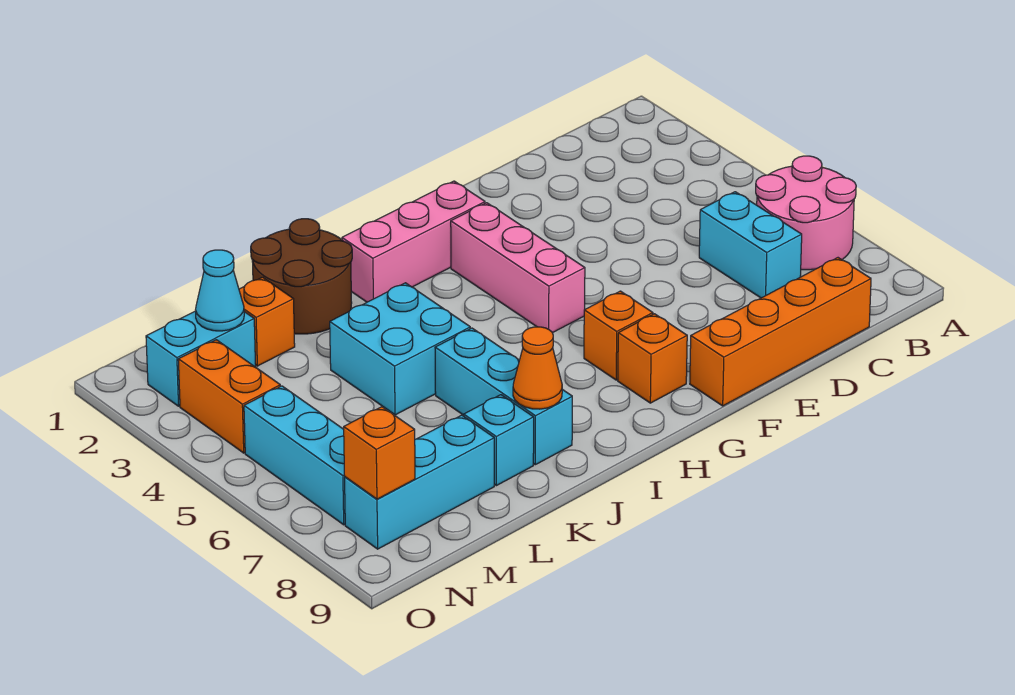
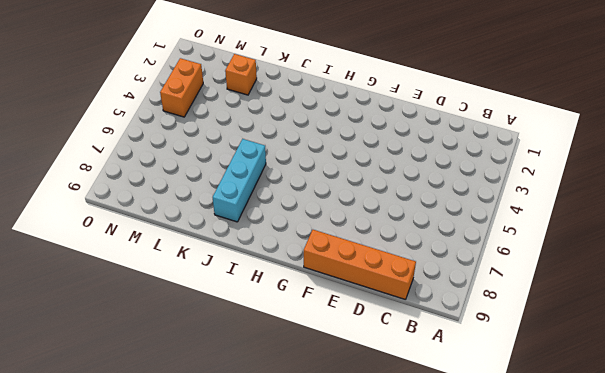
none -> pink 2x2 round brick [756,156,856,270]
none -> cyan 1x2 brick [699,192,802,298]
none -> pink 1x3 brick [342,181,485,302]

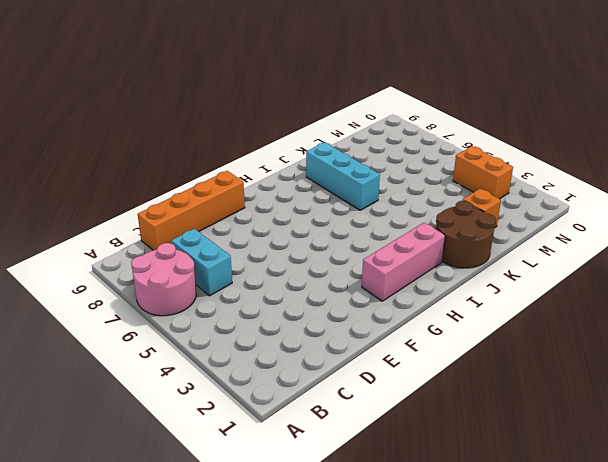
none -> pink 1x3 brick [451,203,585,333]
none -> orange 1x1 brick [584,291,653,380]
none -> orange 1x1 brick [618,314,687,403]

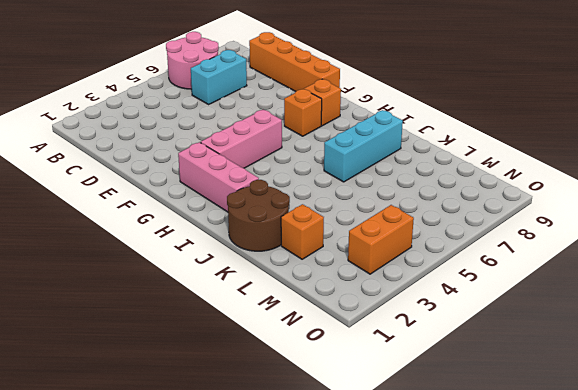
none -> cyan 2x2 brick [330,283,470,415]
none -> cyan 1x1 brick [464,395,534,486]
none -> cyan 1x3 brick [345,415,494,549]

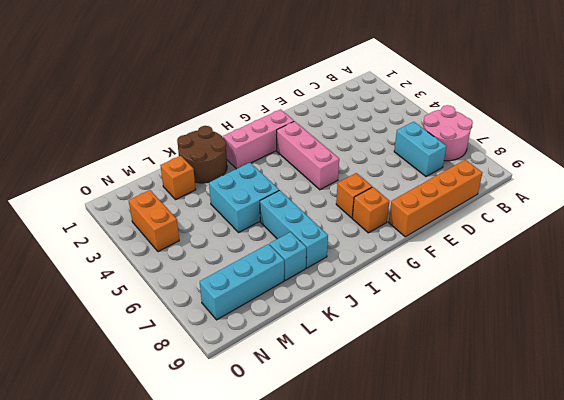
none -> cyan 1x2 brick [146,311,256,406]
none -> cyan 1x3 brick [244,386,345,525]
none -> orange 1x1 cone [513,327,562,409]

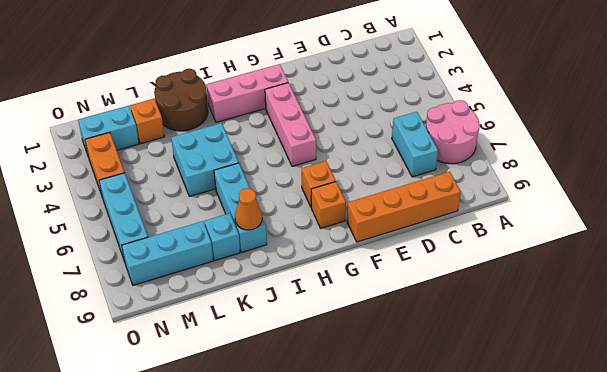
none -> cyan 1x1 cone [196,250,244,331]
none -> orange 1x1 brick [344,407,415,499]

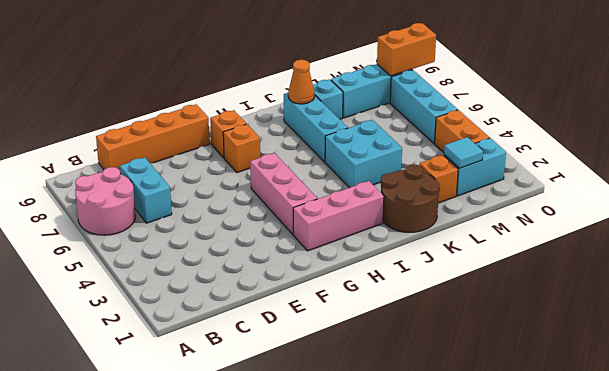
cyan 1x1 tile [444,137,483,168] -> cyan 1x1 cone [196,250,244,331]
orange 1x2 brick [377,23,436,76] -> orange 1x1 brick [344,407,415,499]

